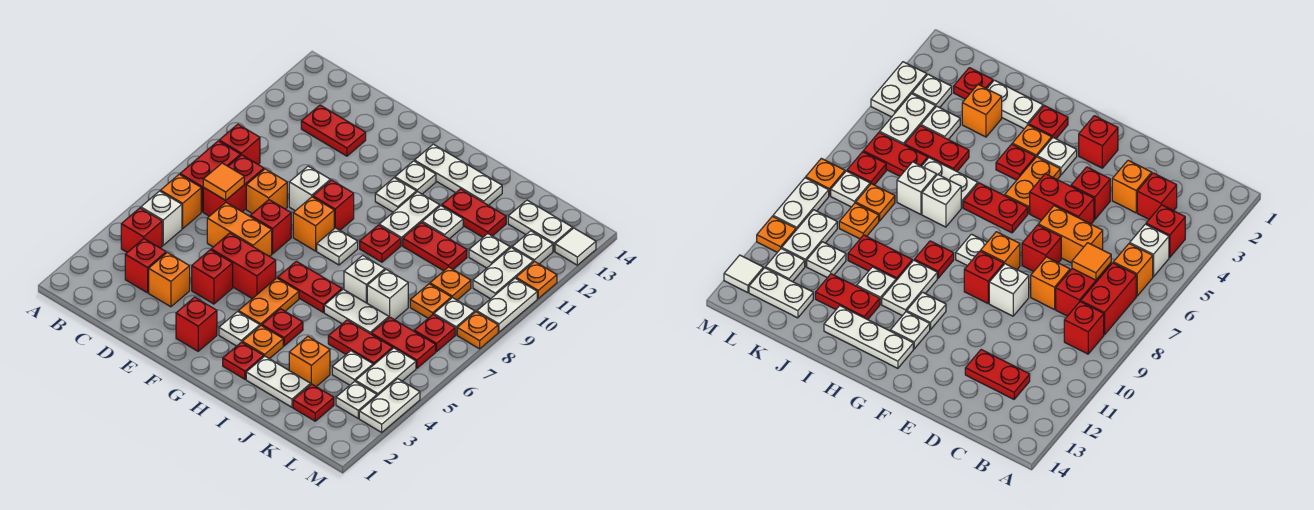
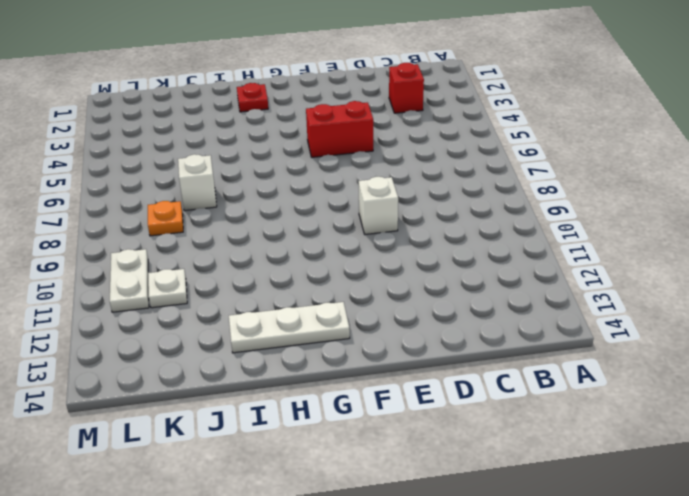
none -> red 1x1 brick [121,208,162,252]
none -> white 1x1 brick [141,191,182,245]
none -> orange 1x1 brick [160,174,201,229]
none -> red 1x2 brick [180,141,241,212]

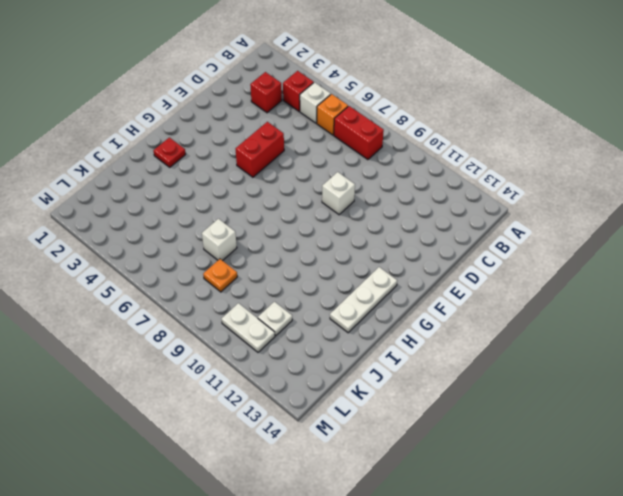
none -> red 1x1 brick [219,124,260,164]
none -> red 1x2 brick [203,155,264,216]
none -> red 1x2 plate [301,105,366,156]
none -> orange 1x1 brick [149,253,190,307]

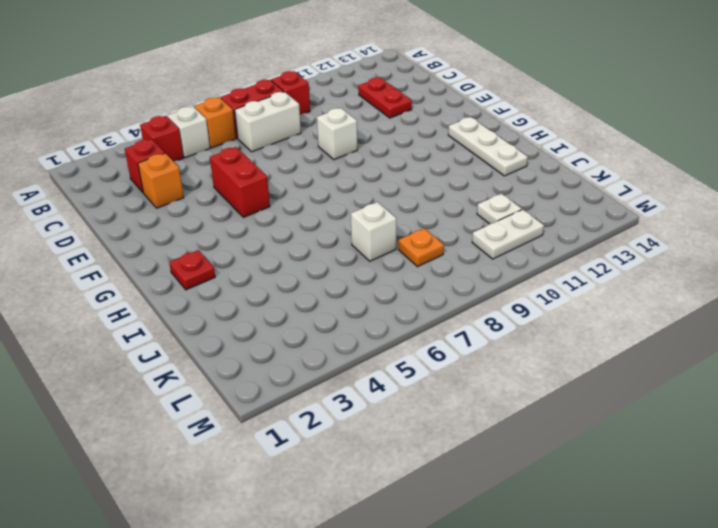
white 1x2 brick [235,92,301,152] -> red 1x2 brick [203,155,264,216]
none -> orange 1x2 brick [207,203,272,257]
none -> orange 1x1 brick [246,169,287,214]
none -> red 1x1 brick [192,250,233,304]
none -> red 1x1 brick [250,200,291,254]

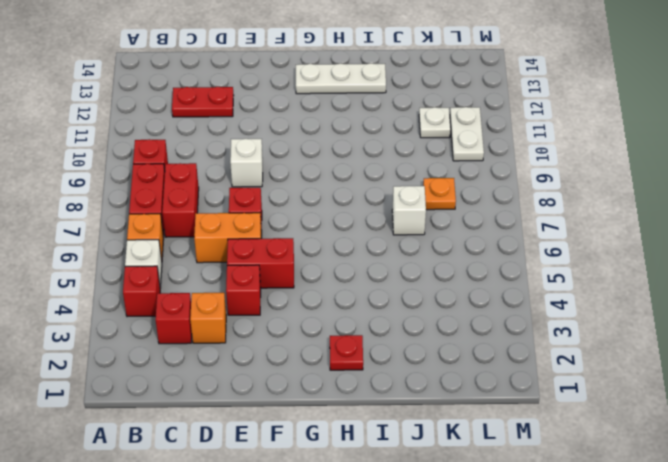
none -> orange 1x1 brick [246,169,287,214]
none -> red 1x1 brick [176,297,217,351]
none -> orange 1x1 brick [293,197,334,251]
none -> red 1x1 brick [313,180,354,230]

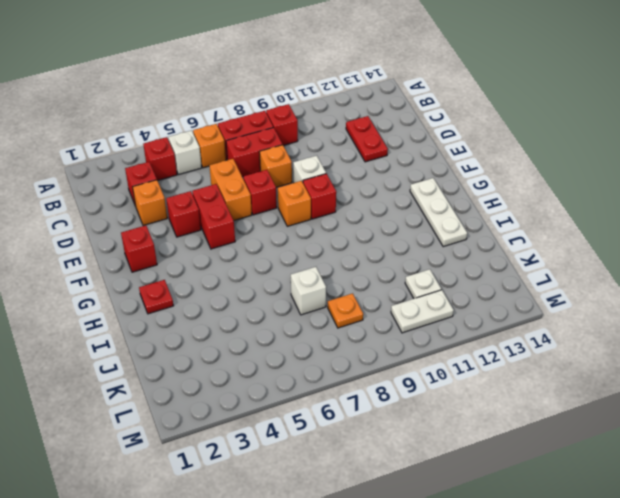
none -> white 1x1 plate [219,312,260,346]
none -> orange 1x2 plate [238,278,299,326]
none -> red 1x2 plate [278,261,342,312]
none -> white 1x1 plate [317,228,358,265]

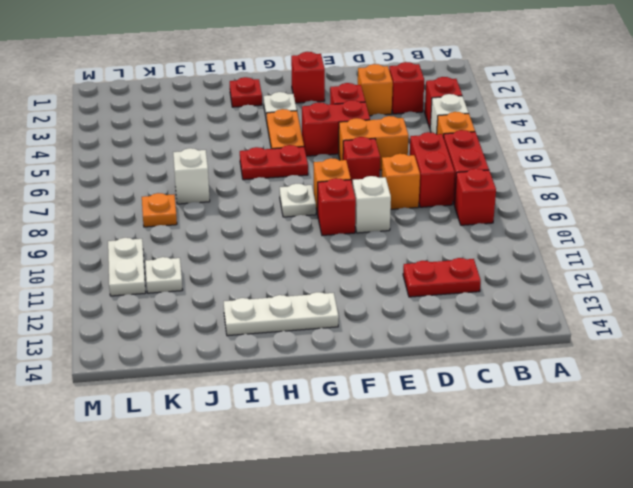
none -> white 1x1 plate [375,178,416,212]
none -> white 1x1 plate [395,161,436,194]
none -> orange 1x1 plate [242,326,283,359]
none -> red 1x1 plate [262,309,303,346]

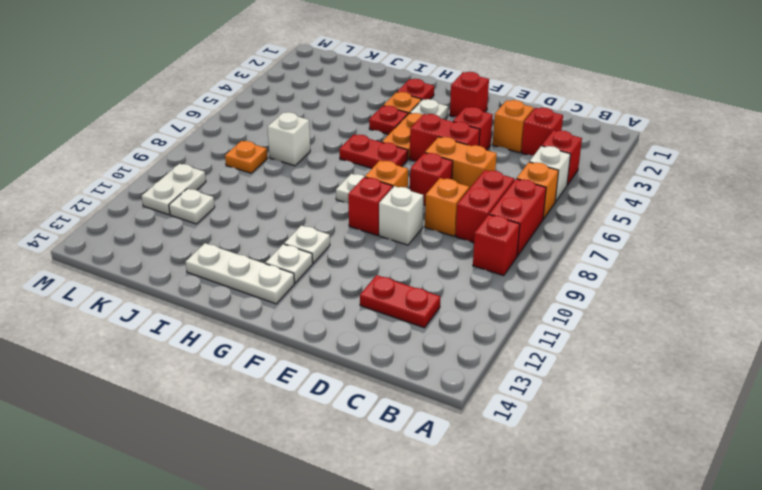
none -> red 1x1 plate [360,225,401,262]
none -> white 1x2 plate [379,192,440,246]
none -> white 1x2 plate [246,356,311,407]
none -> white 1x2 plate [324,289,389,334]

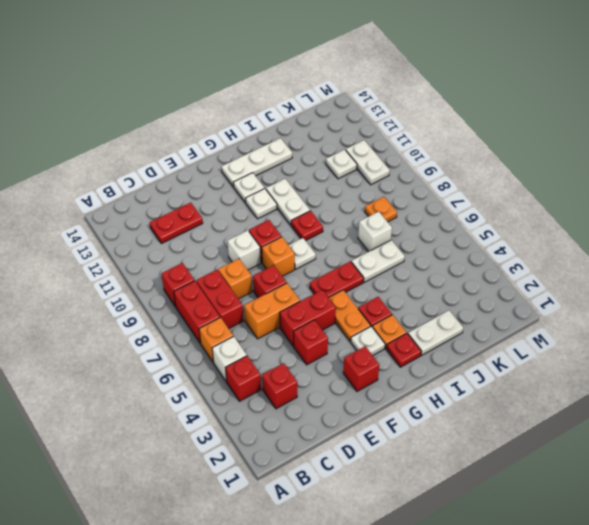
none -> orange 1x1 brick [149,253,190,307]
none -> white 1x1 brick [344,255,385,303]
none -> red 1x2 plate [403,222,467,271]
none -> white 1x1 plate [422,206,463,239]

